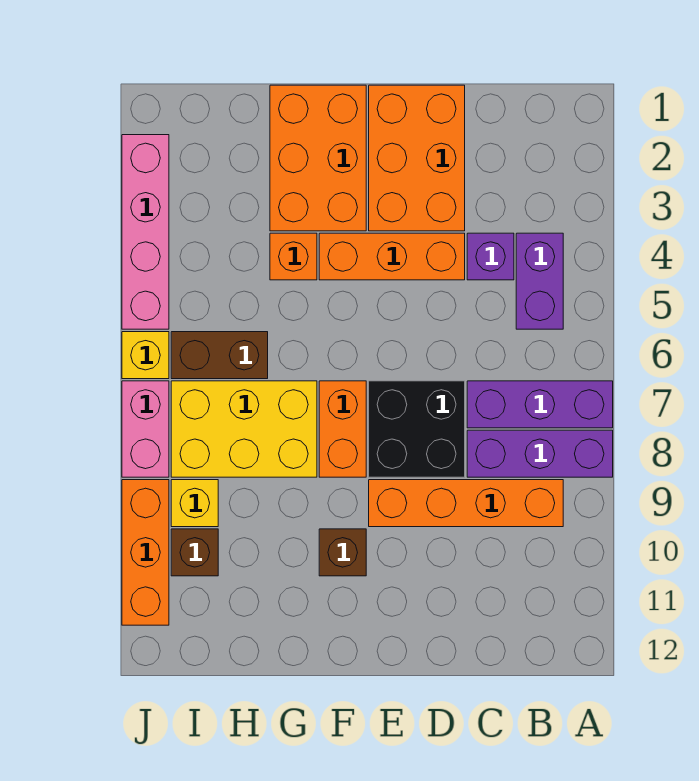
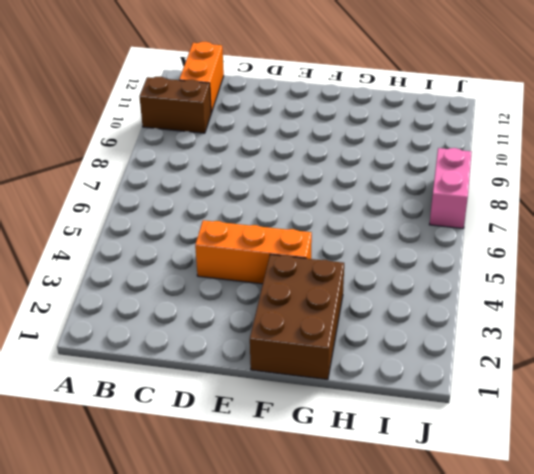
brown 1x2 brick [139,77,211,133] -> brown 1x2 brick moved to [171,332,268,379]
orange 1x2 brick [179,42,224,113] -> orange 1x2 brick moved to [319,381,366,477]
brown 2x3 brick [250,254,344,380] -> orange 2x3 brick [270,85,366,231]
none -> purple 1x3 brick [467,381,613,428]
none -> purple 1x3 brick [467,430,613,477]
none -> purple 1x2 brick [516,233,563,329]

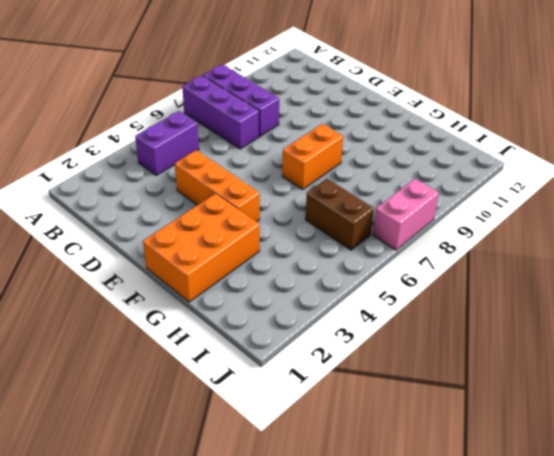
none -> orange 1x4 brick [369,480,563,527]
none -> purple 1x1 brick [467,233,514,280]
none -> orange 2x3 brick [369,85,465,231]

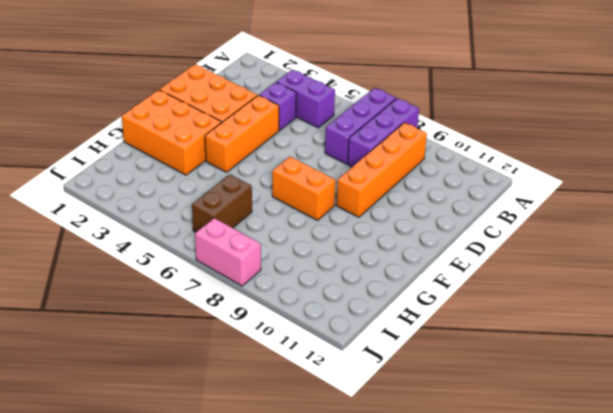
none -> black 2x2 brick [369,381,465,477]
none -> brown 1x1 brick [319,529,366,576]
none -> orange 1x1 brick [270,233,317,280]

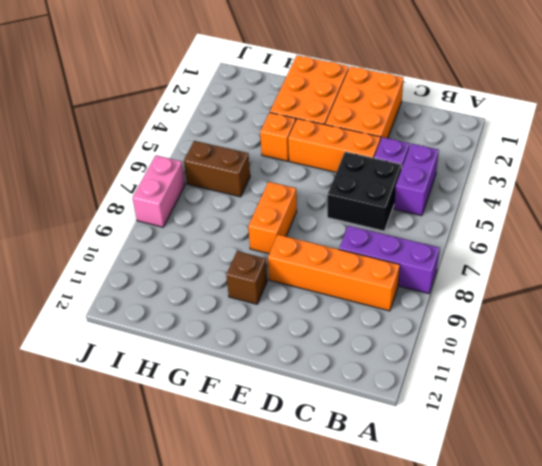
black 2x2 brick [327,152,402,231] -> black 2x2 brick moved to [369,381,465,477]
none -> purple 1x3 brick [467,381,613,428]
none -> yellow 2x3 brick [171,381,317,477]
none -> yellow 1x1 brick [171,480,218,527]

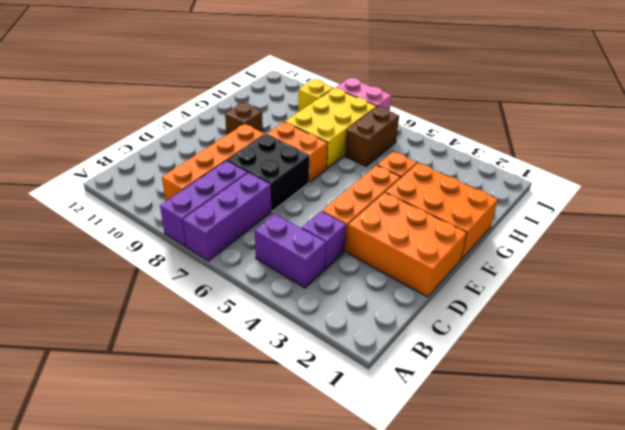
none -> brown 1x1 brick [171,529,218,576]
none -> pink 1x4 brick [122,135,169,329]
none -> yellow 1x1 brick [122,332,169,379]

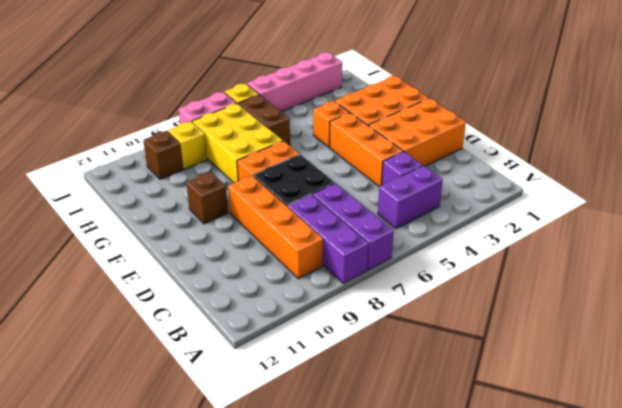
none -> orange 1x3 brick [122,480,169,625]

